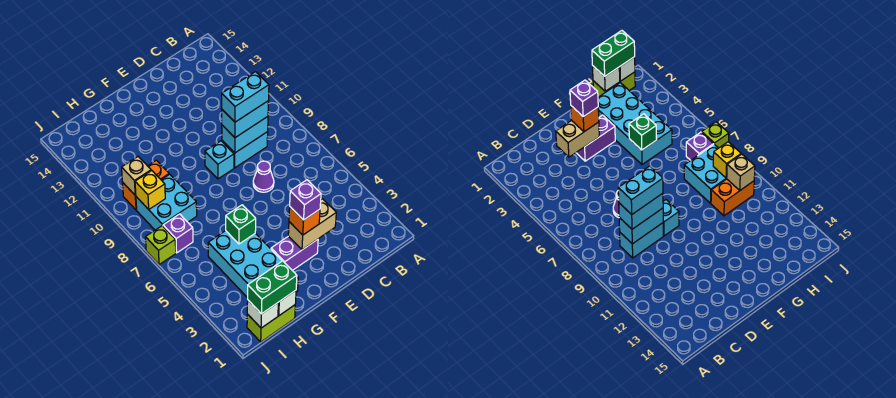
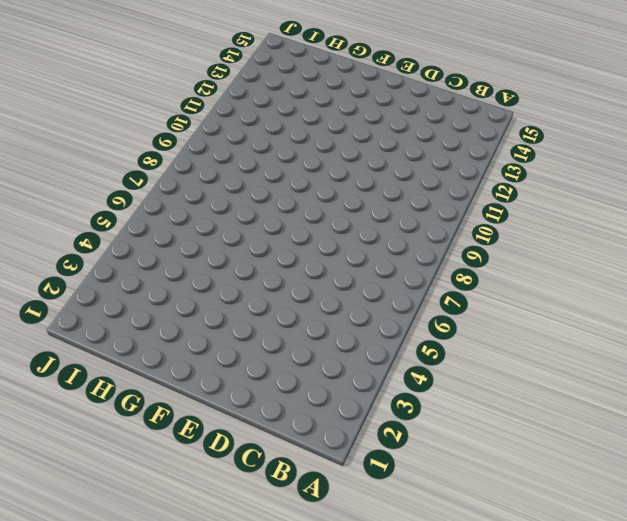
none -> cyan 1x2 brick [222,132,268,168]
none -> purple 1x1 cone [253,161,274,192]
none -> purple 1x2 brick [271,236,318,271]

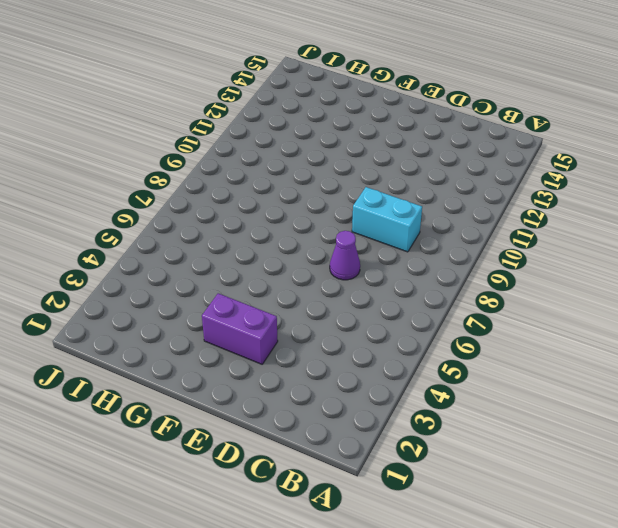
none -> cyan 1x1 brick [205,141,234,179]
none -> cyan 2x4 brick [208,231,298,298]
none -> lime 1x2 brick [247,305,295,342]

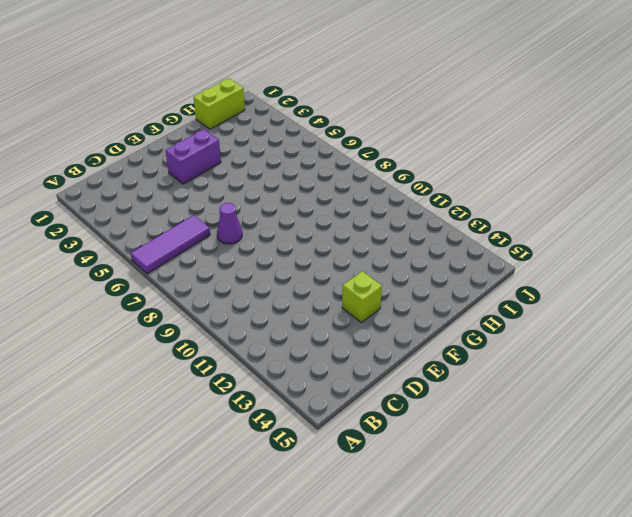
purple 1x3 tile [130,215,210,274] -> none
lime 1x1 brick [342,271,382,322] -> lime 1x1 brick moved to [146,226,176,265]
none -> cyan 1x2 brick [222,132,268,168]
none -> cyan 1x1 brick [205,141,234,179]
none -> cyan 2x4 brick [208,231,298,298]

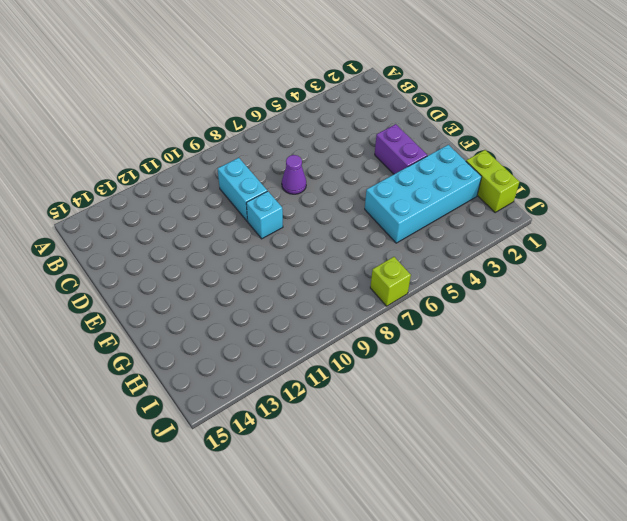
none -> cyan 2x2 brick [136,174,197,230]
none -> orange 1x2 brick [123,160,169,210]
none -> purple 1x1 brick [163,214,193,253]

